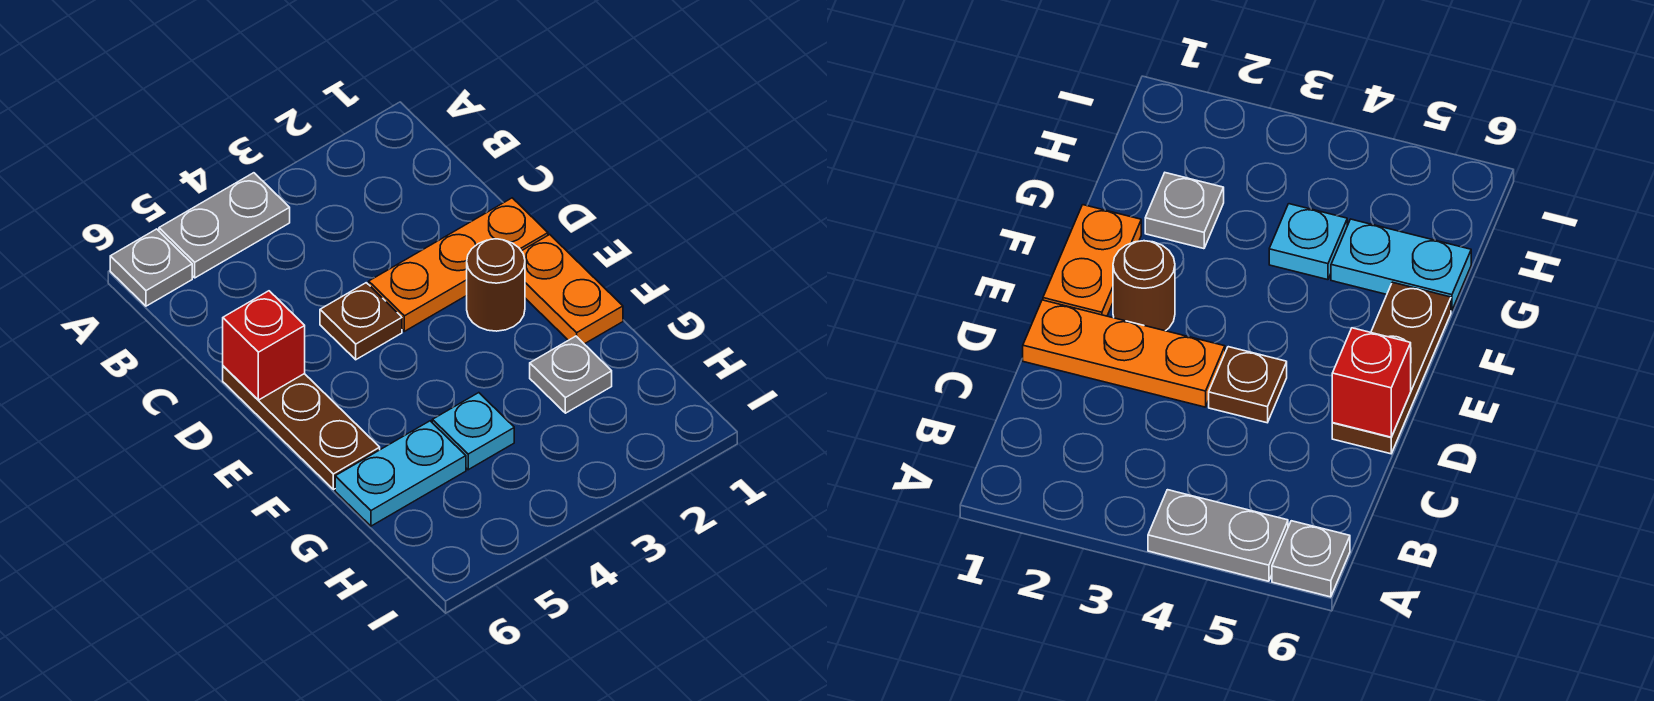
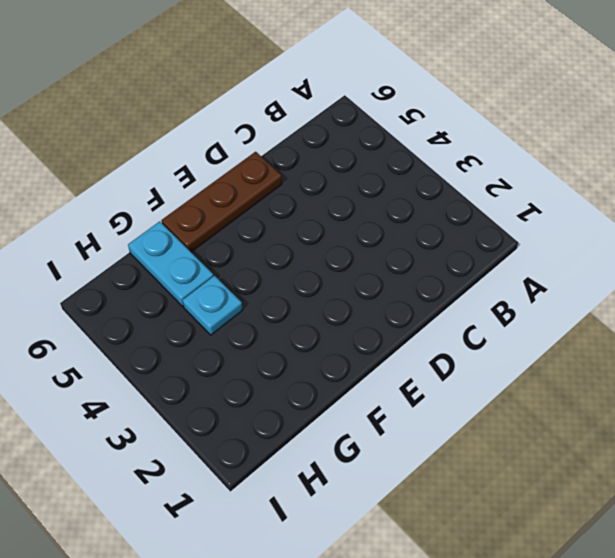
none -> grey 1x2 plate [159,173,290,278]
none -> grey 1x1 plate [110,229,192,306]

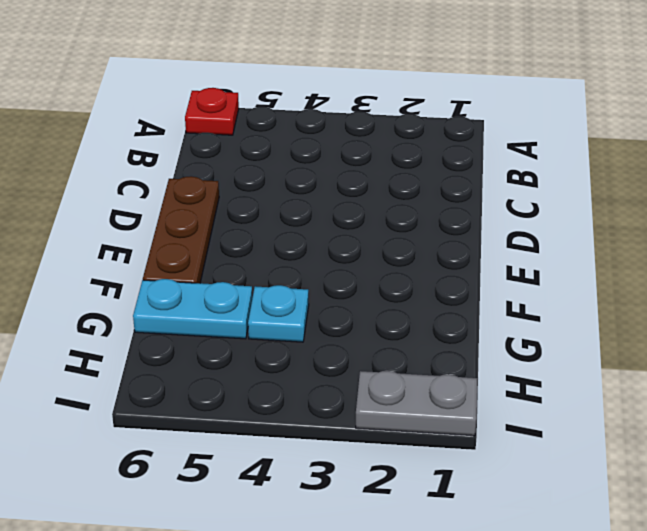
red 1x1 plate [185,88,239,135] -> grey 1x1 plate [110,229,192,306]
grey 1x2 plate [356,371,478,436] -> grey 1x2 plate moved to [159,173,290,278]
none -> orange 1x3 plate [369,198,548,331]
none -> brown 1x1 plate [320,283,402,360]

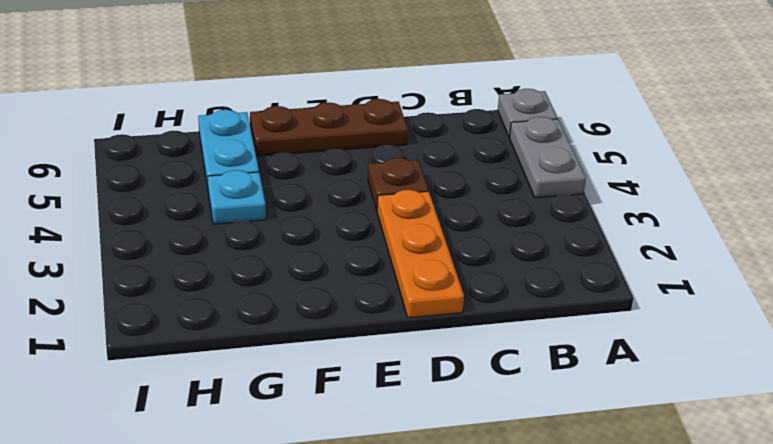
none -> orange 1x2 plate [522,235,623,344]
none -> brown 1x1 round brick [467,239,525,331]

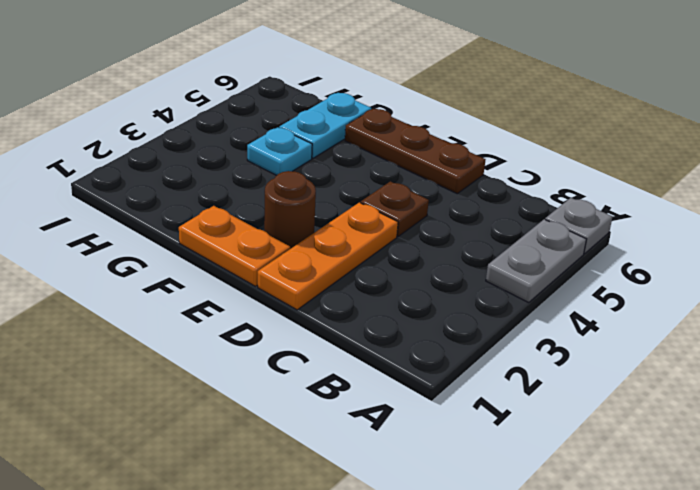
none -> grey 1x1 plate [530,336,612,413]
none -> red 1x1 brick [223,291,305,400]

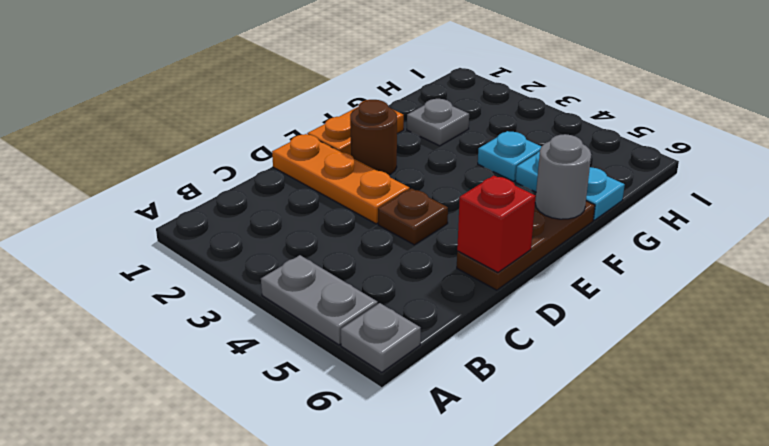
grey 1x1 round brick [535,134,591,219] -> none

